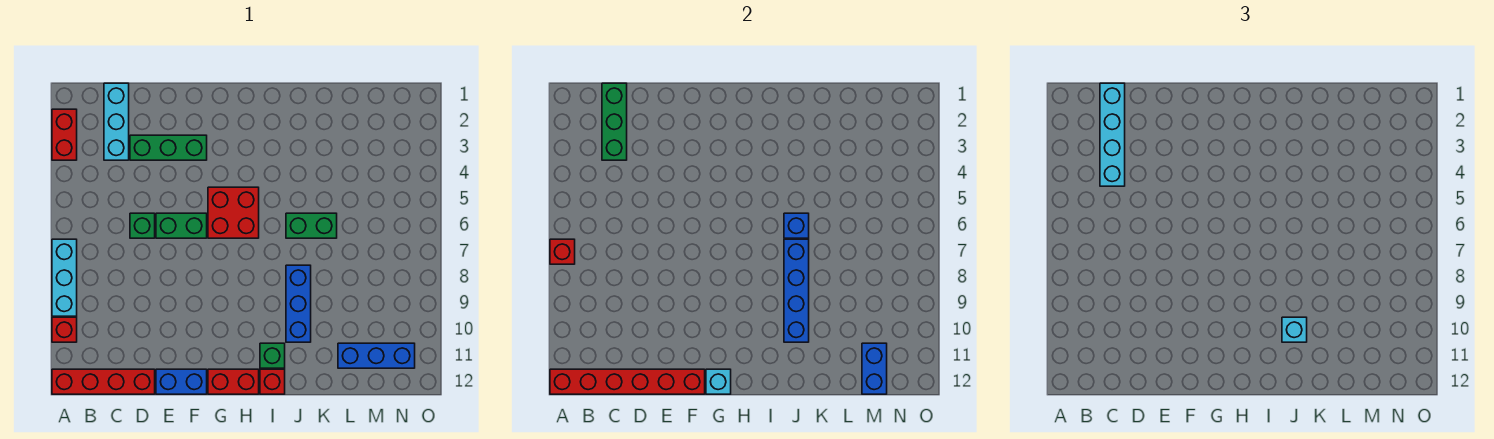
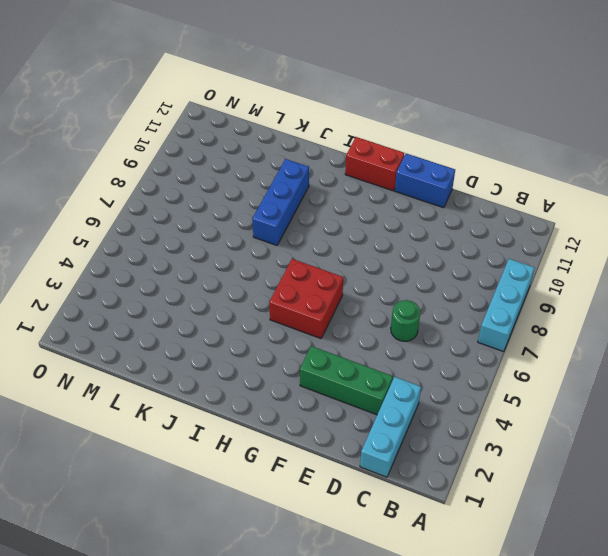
green 1x1 round brick [391,300,420,341] -> green 1x1 brick [130,213,155,238]
none -> red 1x2 brick [52,109,77,160]
none -> red 1x1 brick [52,317,77,342]
none -> red 1x4 brick [52,369,155,394]

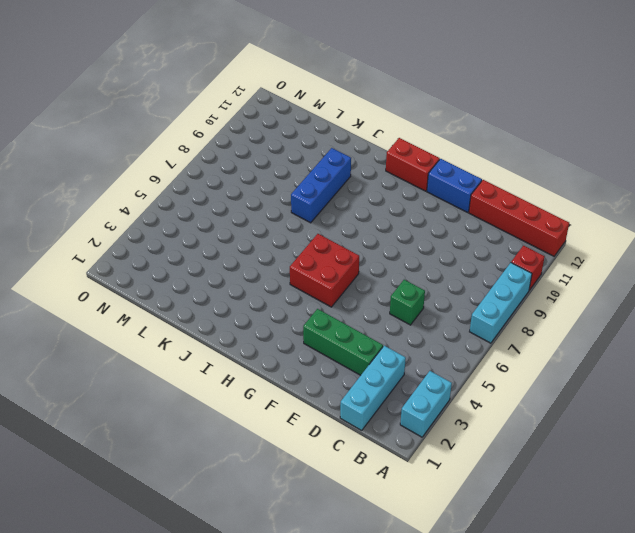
cyan 1x2 brick [400,371,452,437] -> red 1x2 brick [52,109,77,160]
none -> green 1x2 brick [156,213,207,238]
none -> green 1x1 brick [260,343,285,368]
none -> red 1x1 brick [260,369,285,394]

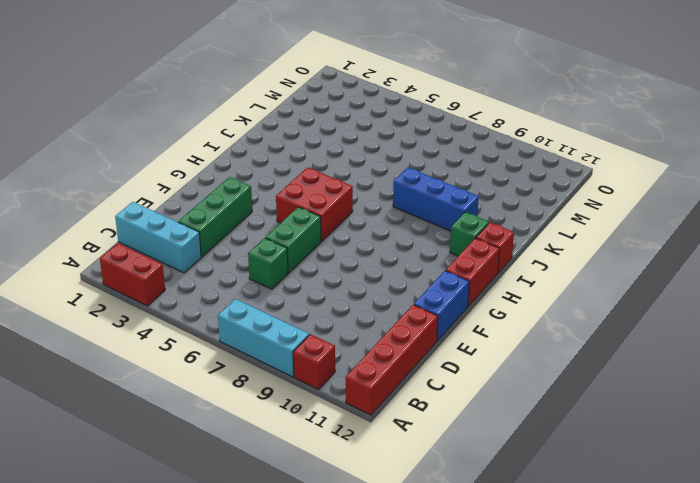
none -> green 1x2 brick [286,213,337,238]
none -> blue 1x3 brick [338,343,415,368]
none -> red 1x1 brick [550,239,575,264]

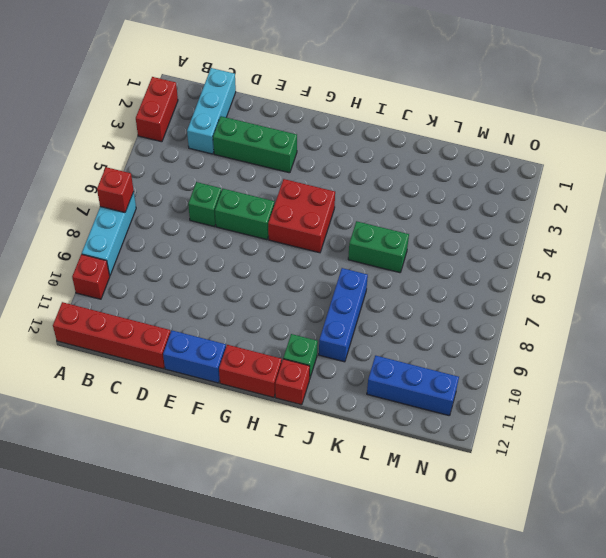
none -> red 1x6 brick [550,369,705,394]
none -> green 1x3 brick [602,83,627,160]
none -> cyan 1x1 brick [706,369,731,394]

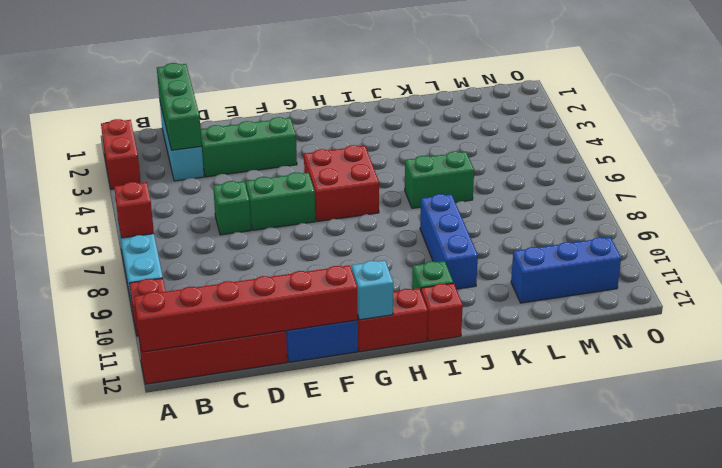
none -> blue 1x1 brick [784,213,809,238]
none -> blue 1x4 brick [784,239,809,342]
none -> blue 1x2 brick [862,343,887,394]

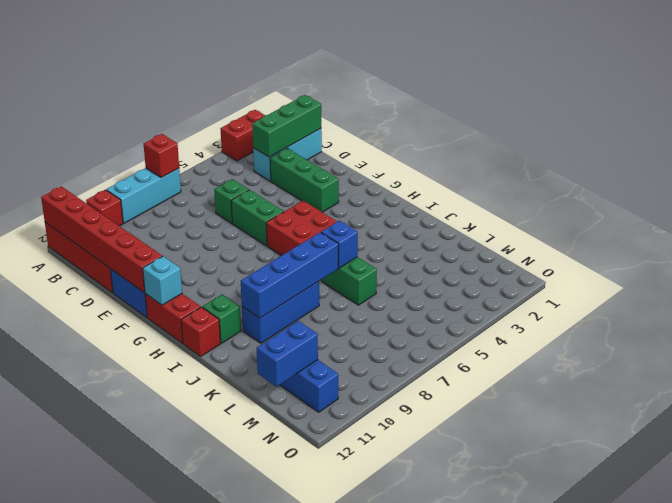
none -> cyan 1x4 brick [1100,83,1125,186]
none -> cyan 1x1 brick [1282,317,1307,342]

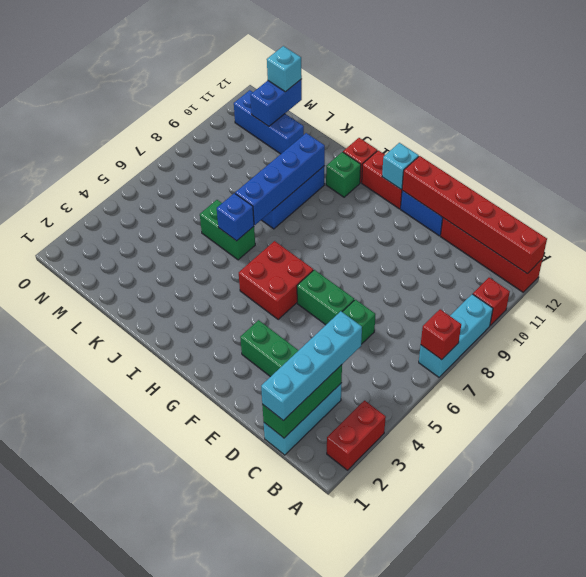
cyan 1x1 brick [267,46,302,92] -> cyan 1x1 brick moved to [1282,317,1307,342]

